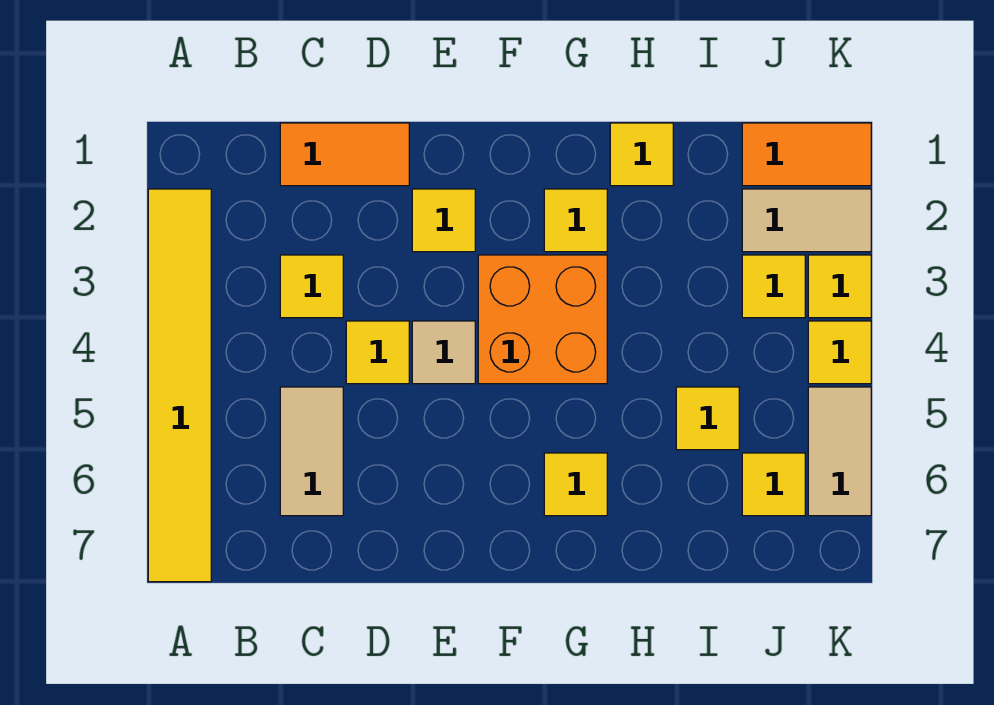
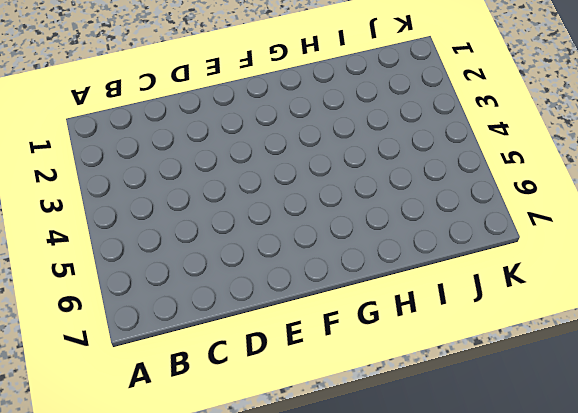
none -> yellow 1x6 tile [148,189,211,582]
none -> orange 1x2 tile [280,123,409,186]
none -> yellow 1x1 tile [280,255,343,318]

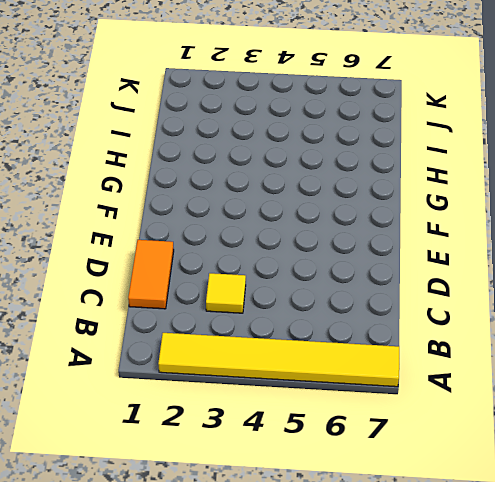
none -> tan 1x2 tile [280,387,343,516]
none -> yellow 1x1 tile [346,321,409,384]
none -> yellow 1x1 tile [412,189,475,252]

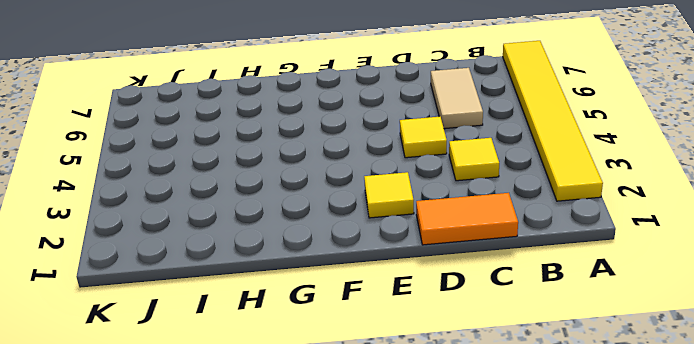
none -> tan 1x1 tile [412,321,475,384]
none -> orange 2x2 brick [478,255,607,384]
none -> yellow 1x1 tile [544,189,607,252]

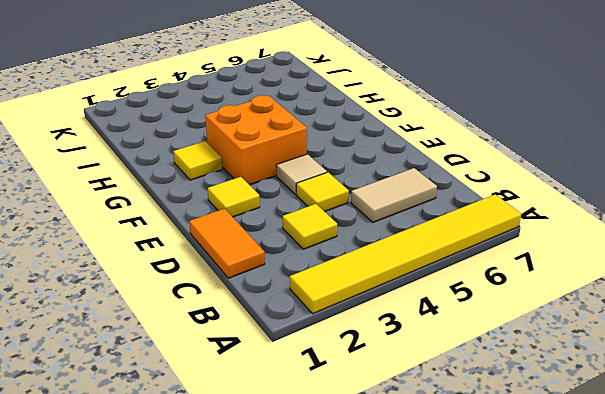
none -> yellow 1x1 tile [544,453,607,516]
none -> yellow 1x1 tile [610,123,673,186]
none -> yellow 1x1 tile [676,387,739,450]

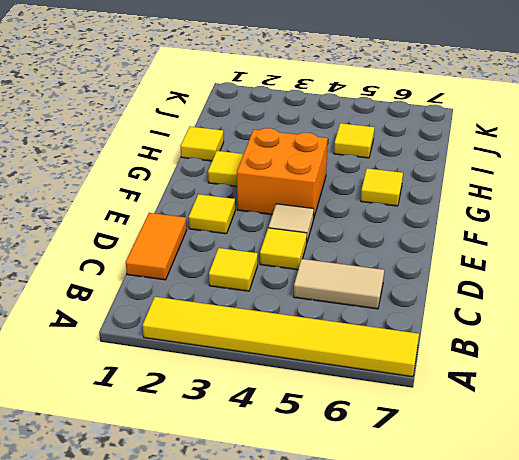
none -> orange 1x2 tile [742,123,871,186]
none -> tan 1x2 tile [742,189,871,252]
none -> yellow 1x1 tile [742,255,805,318]

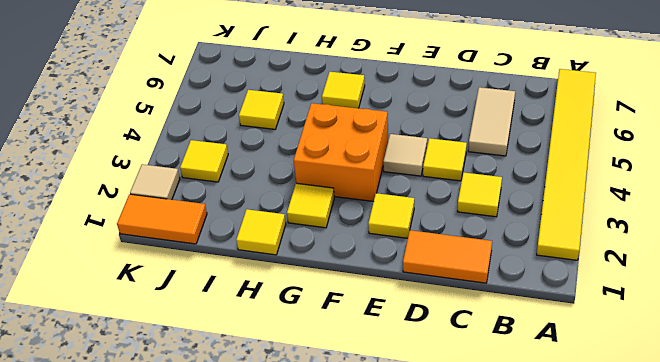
tan 1x1 tile [130,164,180,200] -> tan 1x2 tile [742,189,871,252]
none -> yellow 1x1 tile [742,453,805,516]
none -> yellow 1x1 tile [808,255,871,318]
none -> yellow 1x1 tile [808,321,871,384]

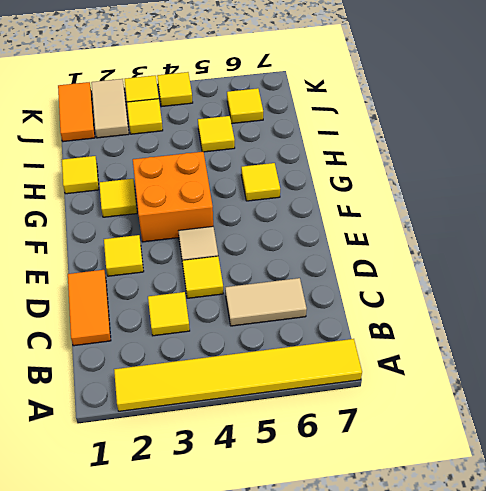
none -> tan 1x2 tile [808,387,871,516]

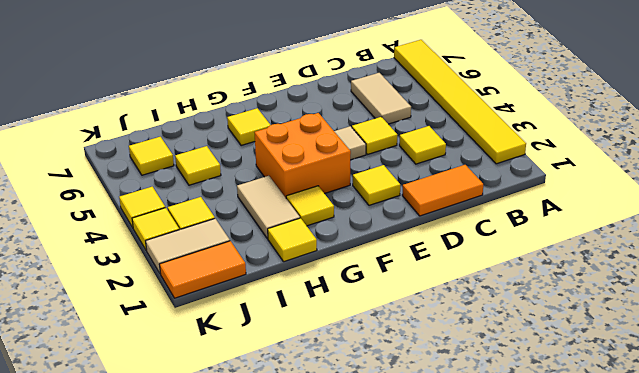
tan 1x2 tile [237,176,300,239] -> tan 1x2 tile moved to [808,387,871,516]

